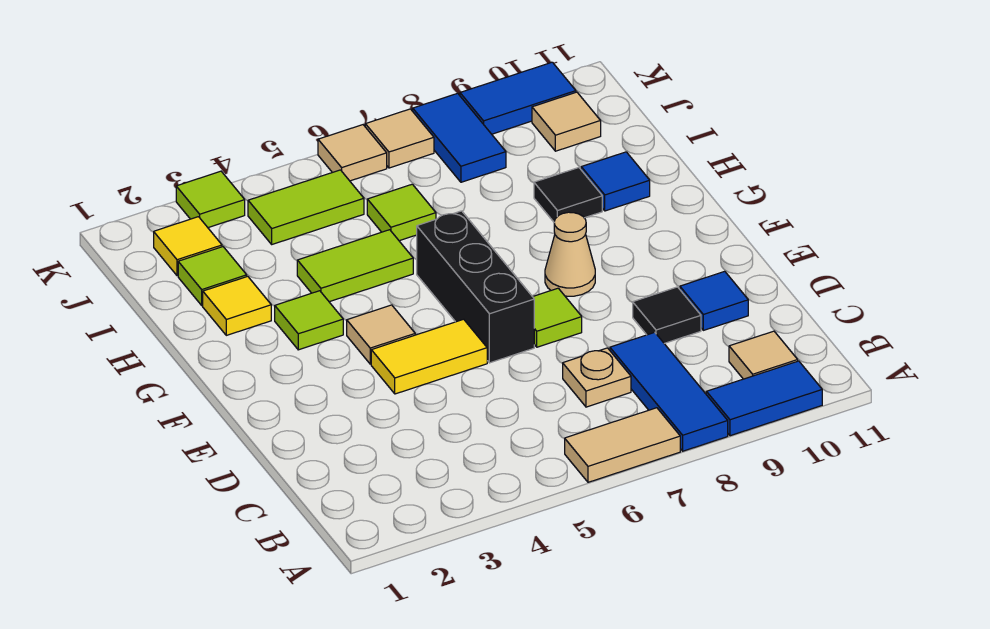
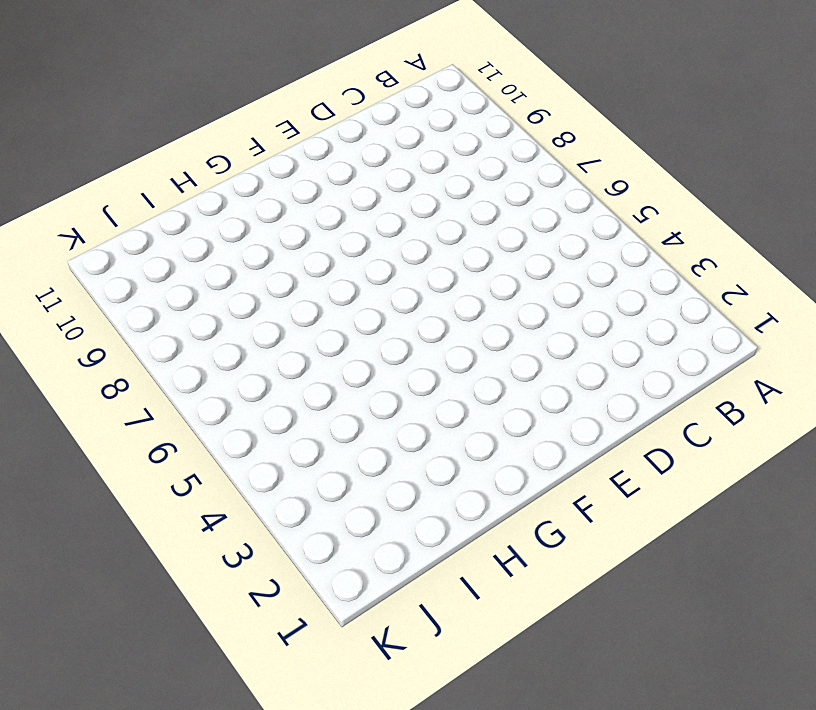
none -> tan 1x2 tile [565,408,680,482]
none -> blue 1x3 tile [610,332,728,451]
none -> blue 1x2 tile [706,361,822,436]

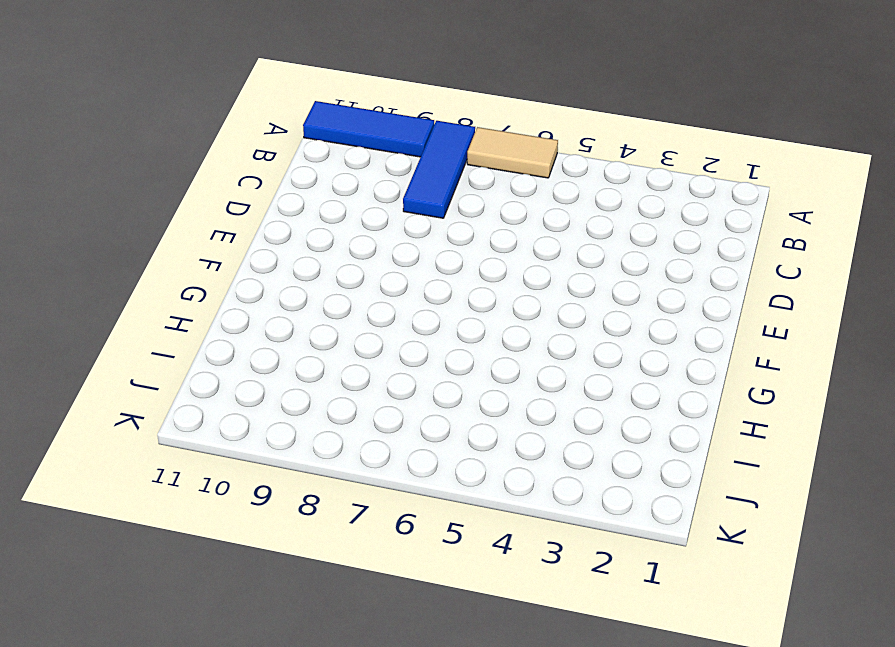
blue 1x3 tile [303,101,434,157] -> blue 1x2 tile [706,361,822,436]
none -> tan 1x1 tile [729,331,798,379]
none -> tan 1x1 plate [563,348,631,407]
none -> black 1x1 tile [633,287,701,343]

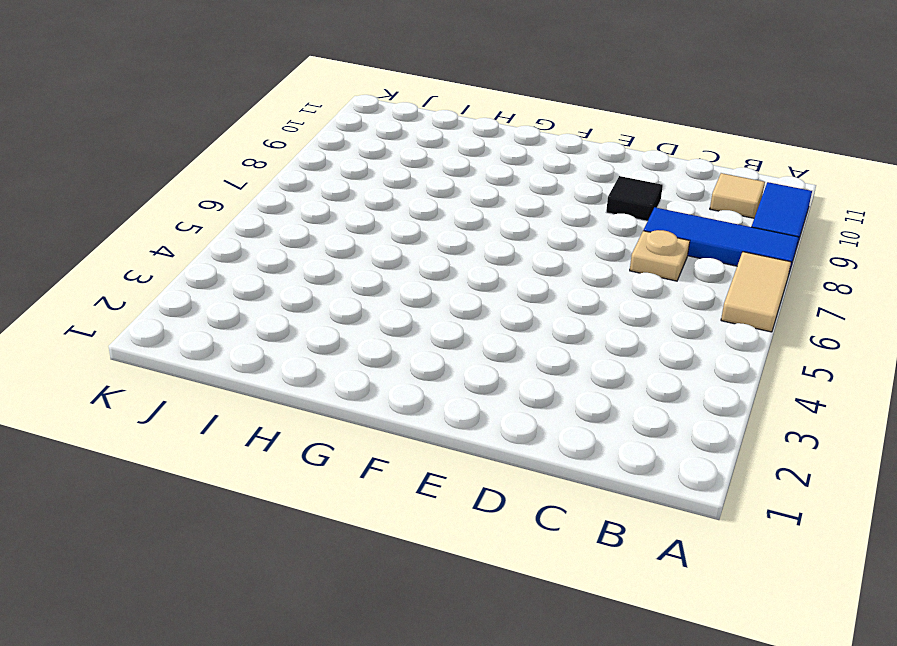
none -> blue 1x1 tile [680,271,748,330]
none -> yellow 1x2 tile [371,319,487,394]
none -> black 1x3 brick [417,211,534,363]

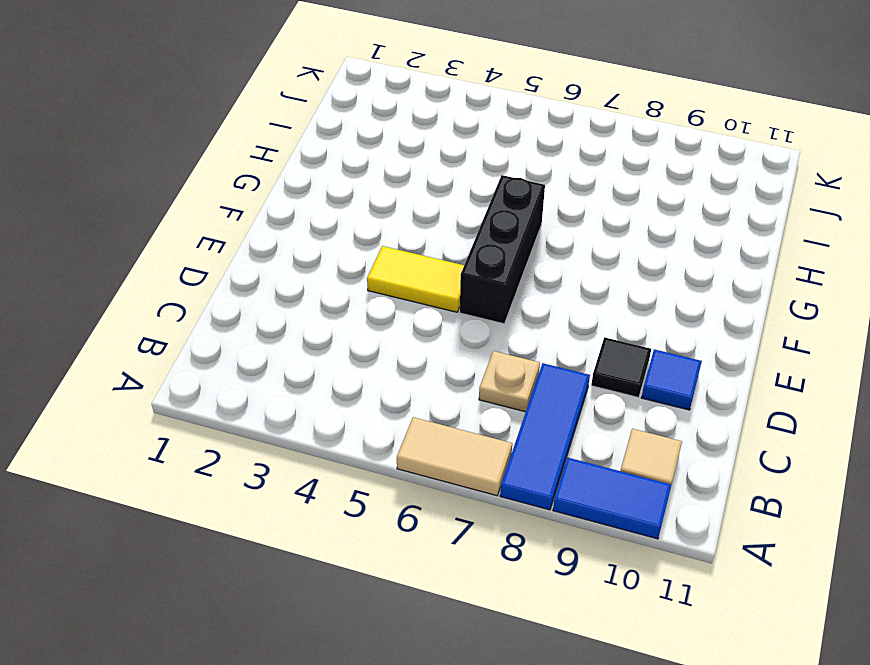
none -> lime 1x1 tile [533,288,582,347]
none -> tan 1x1 tile [347,305,415,364]
none -> tan 1x1 cone [545,212,595,296]

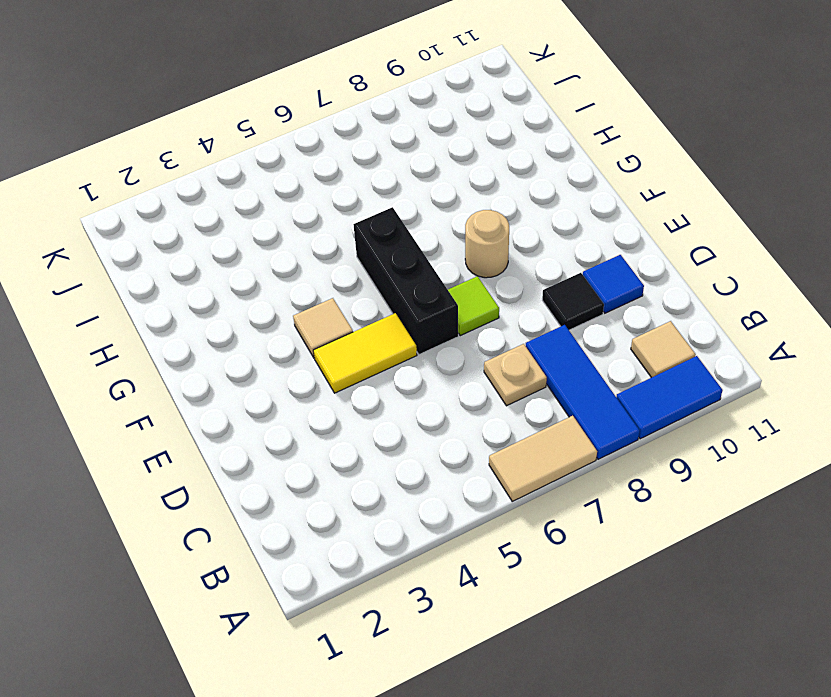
tan 1x1 round brick [465,210,509,278] -> tan 1x1 cone [545,212,595,296]
none -> lime 1x1 tile [275,291,343,350]
none -> yellow 1x1 tile [203,276,271,335]
none -> lime 1x2 tile [297,230,413,302]

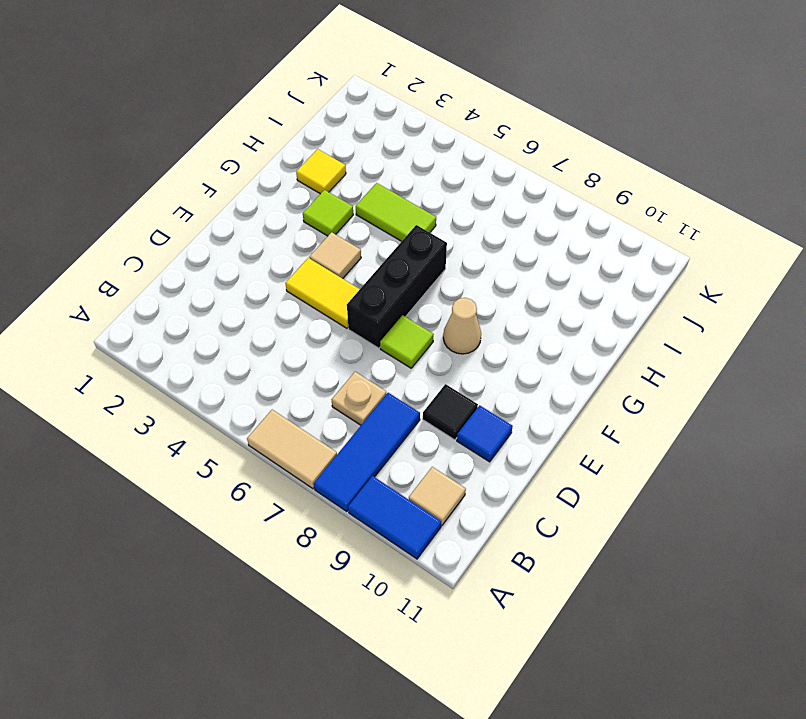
none -> black 1x1 tile [534,168,602,222]
none -> blue 1x1 tile [581,152,650,211]
none -> lime 1x1 tile [178,247,247,305]

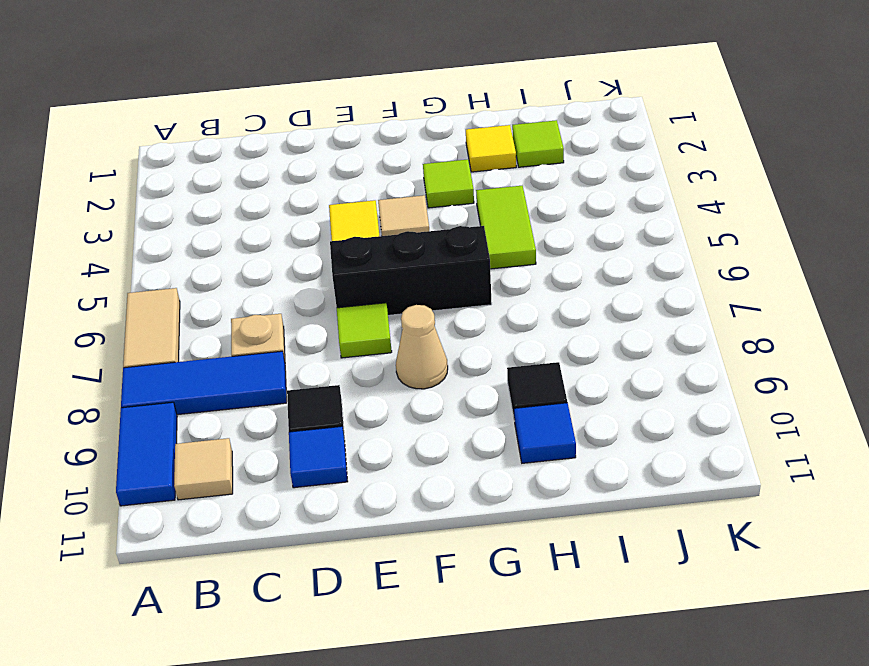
none -> lime 1x1 tile [367,184,436,241]
none -> yellow 1x1 tile [154,217,222,276]
none -> lime 1x2 tile [248,170,364,244]

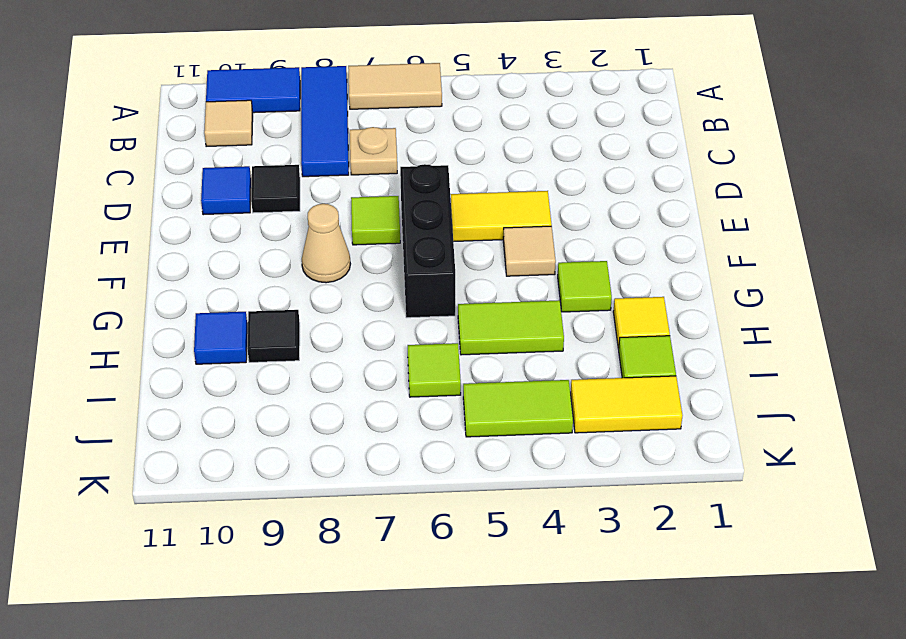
yellow 1x2 tile [570,376,683,433] -> yellow 1x1 tile [154,217,222,276]
none -> blue 1x2 tile [413,93,506,182]
none -> tan 1x1 tile [532,92,601,151]
none -> lime 1x1 tile [176,171,245,228]

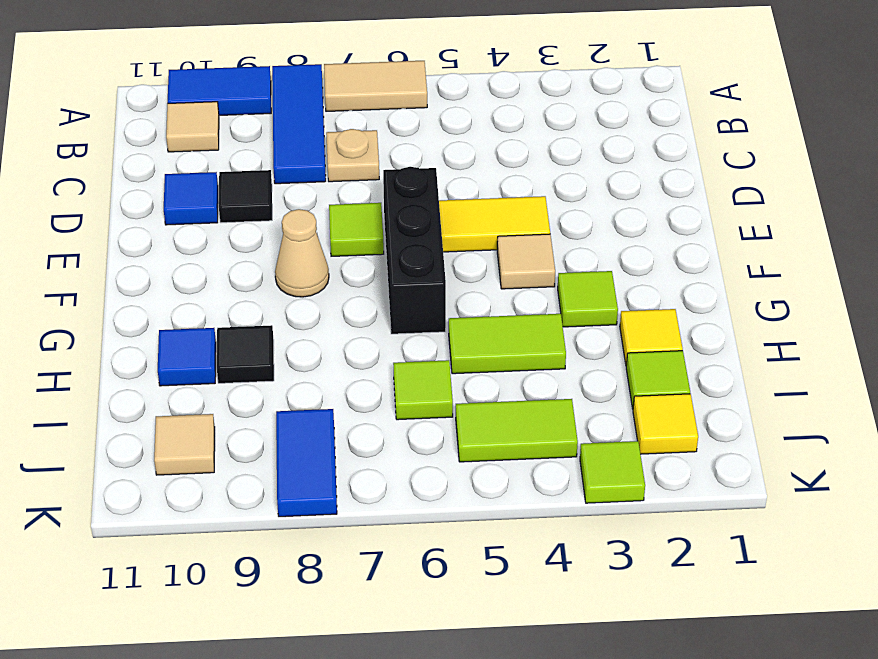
none -> tan 1x1 tile [318,125,387,181]
none -> tan 1x1 tile [365,109,434,168]
none -> blue 1x2 tile [460,62,576,134]

